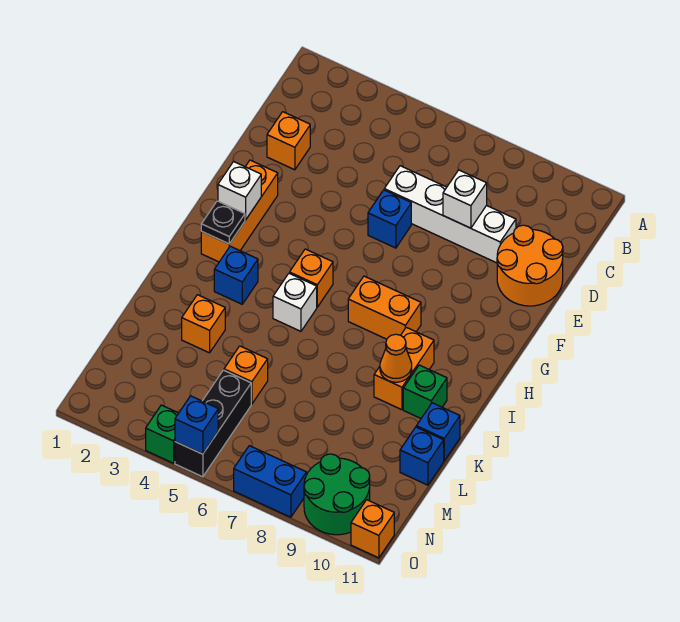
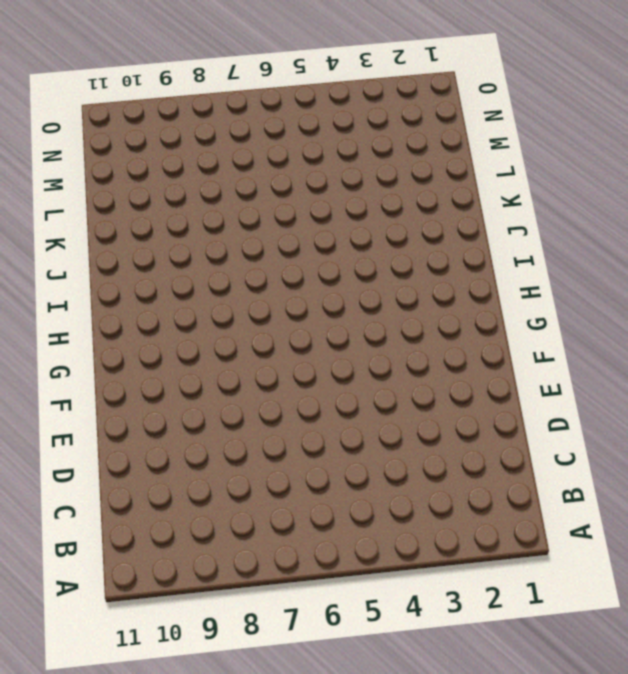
none -> orange 1x1 brick [267,112,310,170]
none -> white 1x4 brick [384,166,516,263]
none -> orange 2x2 round brick [497,225,563,306]

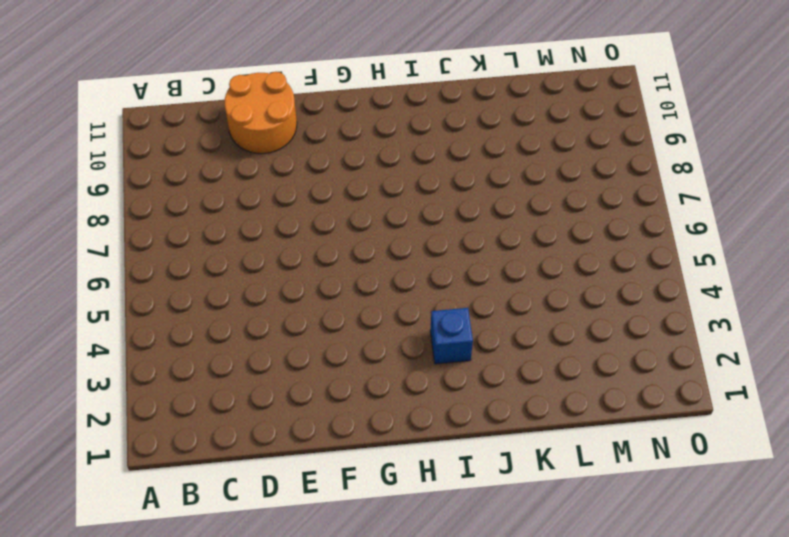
none -> orange 1x1 brick [267,112,310,170]
none -> white 1x4 brick [384,166,516,263]
none -> blue 1x1 brick [368,190,411,248]

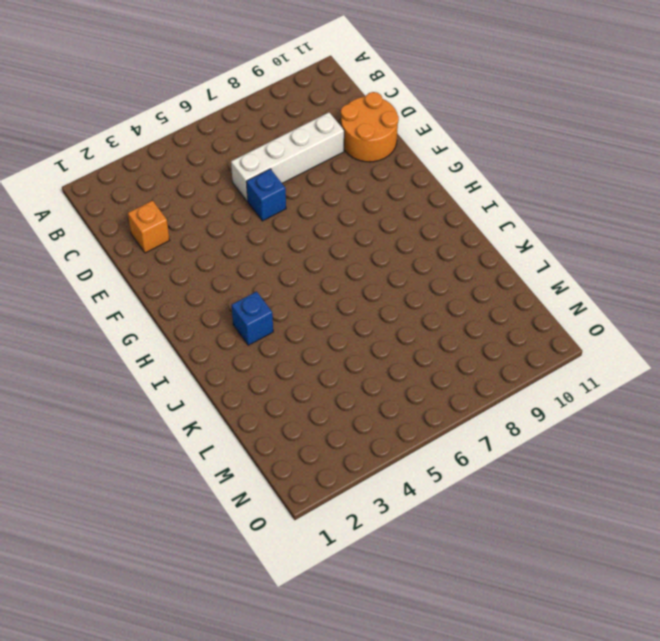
none -> orange 1x3 brick [201,160,278,262]
none -> orange 1x1 brick [290,249,333,307]
none -> orange 1x2 brick [348,276,421,339]

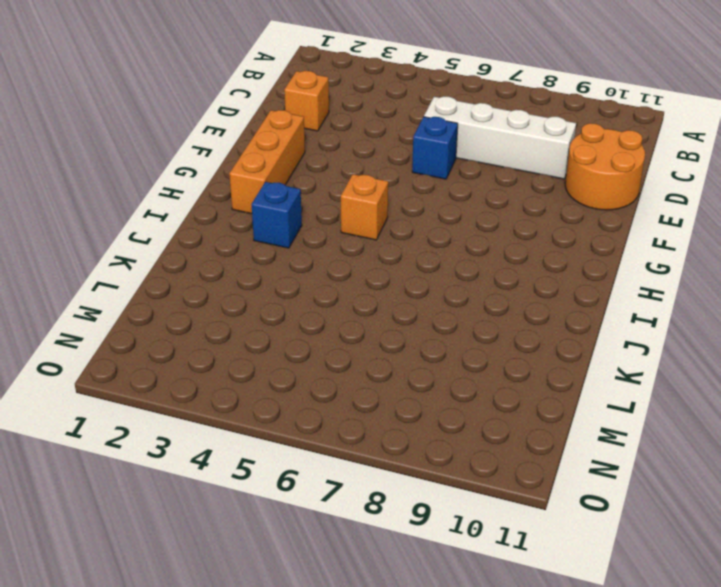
none -> orange 1x2 brick [348,276,421,339]
none -> white 1x1 brick [273,273,317,331]
none -> orange 1x2 brick [374,327,434,410]

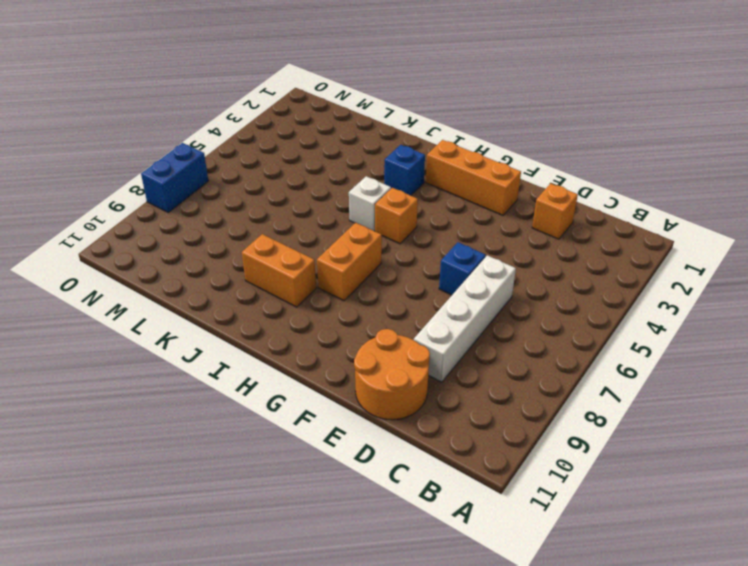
none -> green 1x1 brick [403,365,447,418]
none -> orange 1x1 brick [182,295,225,353]
none -> blue 1x1 brick [416,403,460,461]

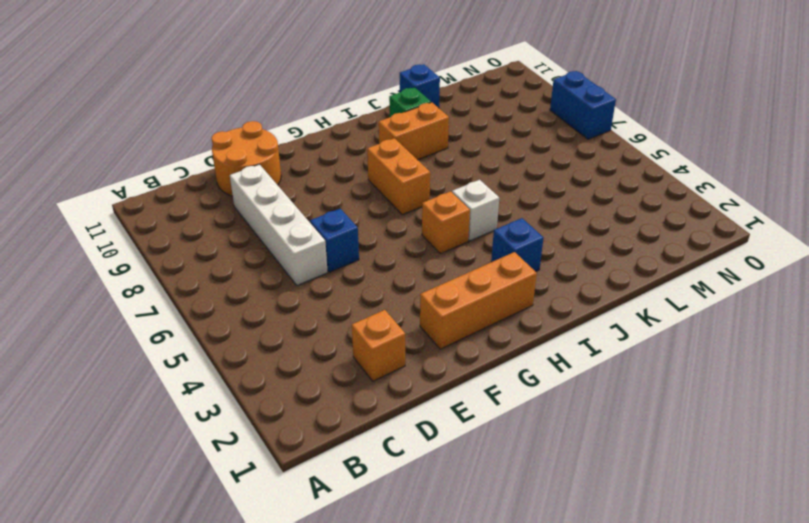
none -> orange 1x1 brick [182,295,225,353]
none -> orange 1x1 brick [224,346,268,404]
none -> blue 1x1 brick [400,427,444,485]

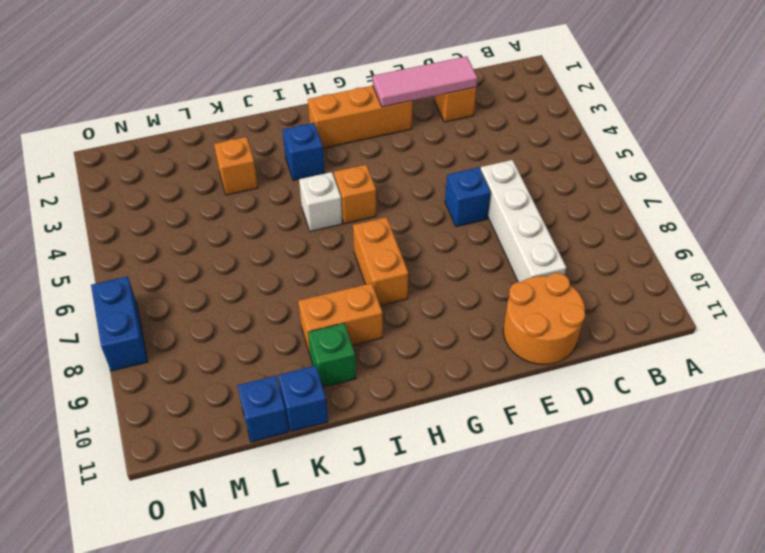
pink 1x3 tile [373,56,477,107] -> none
none -> orange 1x1 brick [224,346,268,404]
none -> black 1x3 brick [175,370,251,477]
none -> green 2x2 round brick [304,454,370,535]

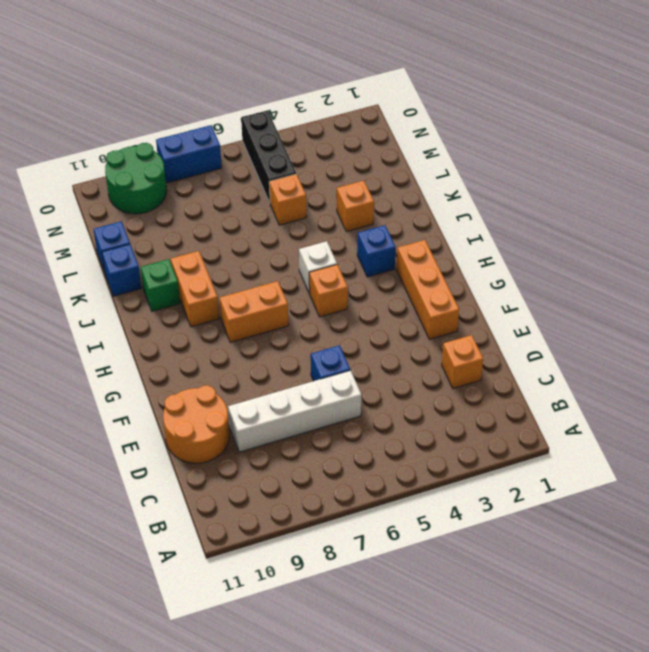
none -> green 1x1 brick [146,405,178,463]
none -> orange 1x1 brick [351,500,394,558]
none -> white 1x1 brick [443,170,487,228]

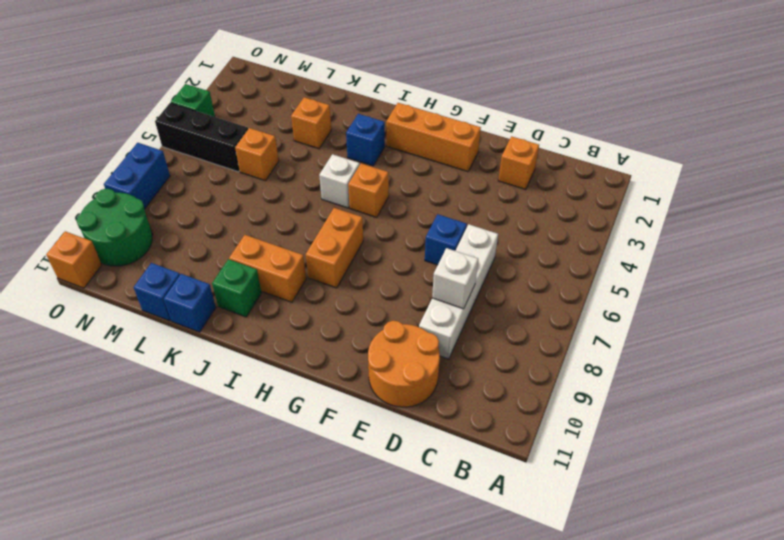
none -> white 1x1 brick [218,162,261,220]
none -> black 1x1 plate [201,201,245,244]
none -> orange 1x1 cone [380,334,412,382]

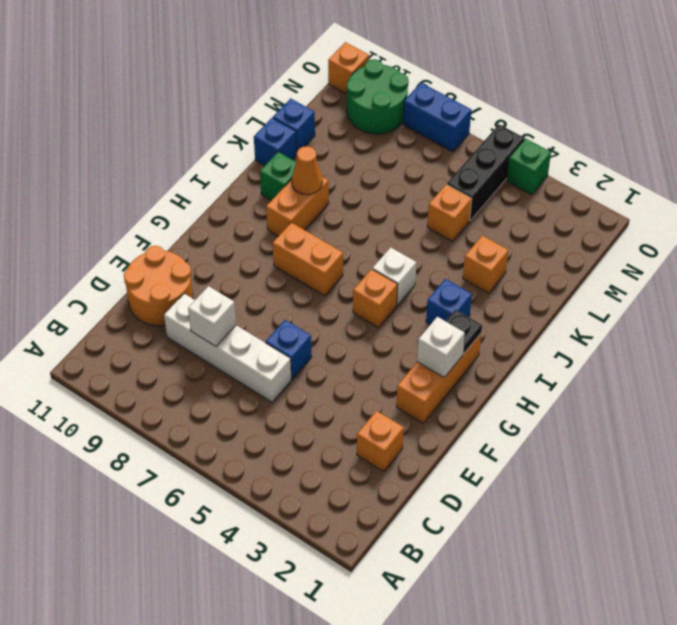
none -> blue 1x1 brick [175,396,218,454]

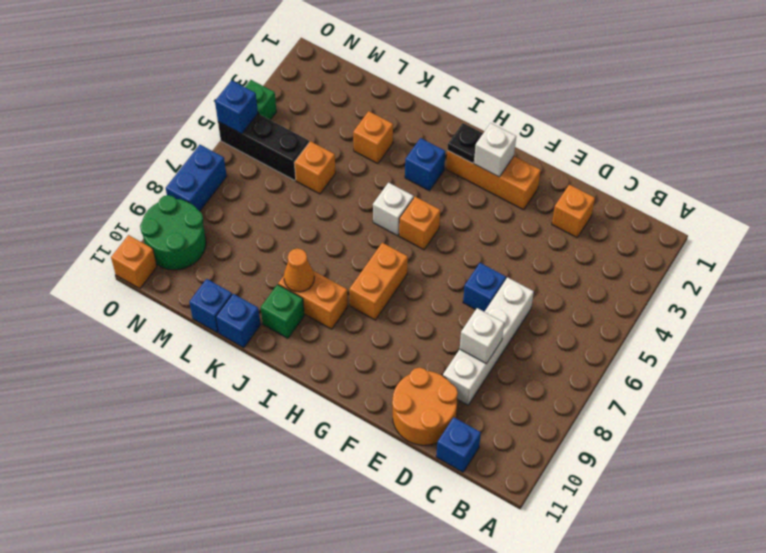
blue 1x1 brick [436,417,481,472] -> none

